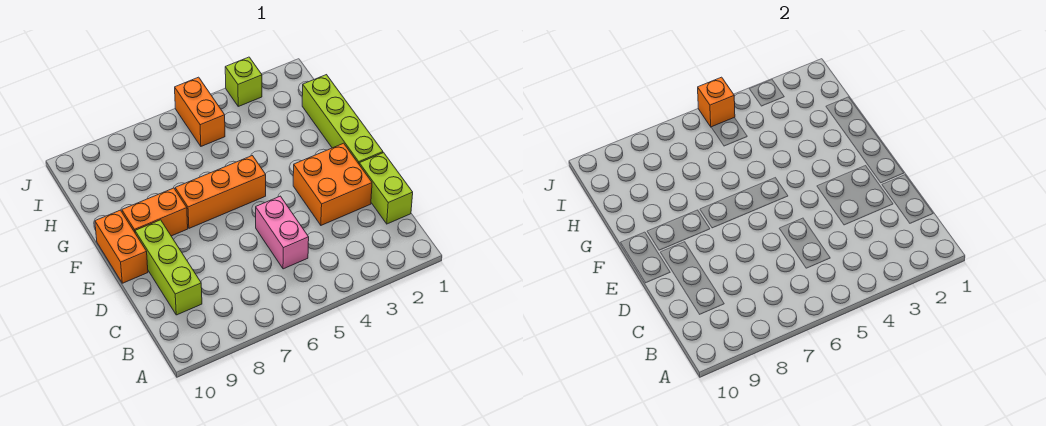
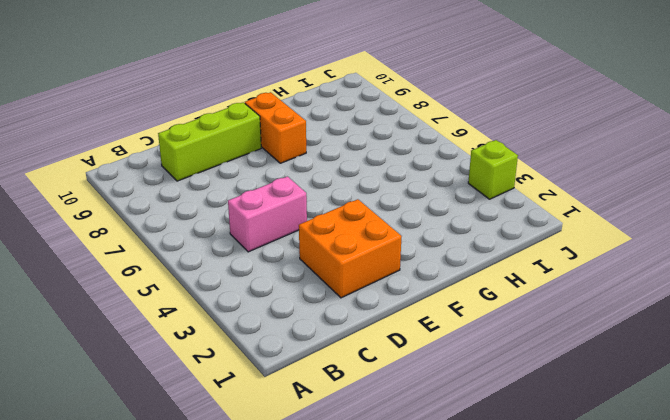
none -> lime 1x2 brick [359,153,413,224]
none -> lime 1x4 brick [302,75,383,164]

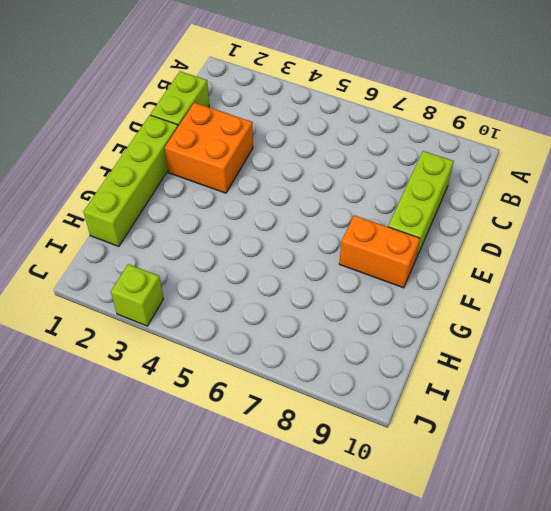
none -> pink 1x2 brick [256,196,309,269]
none -> orange 1x2 brick [95,210,148,283]

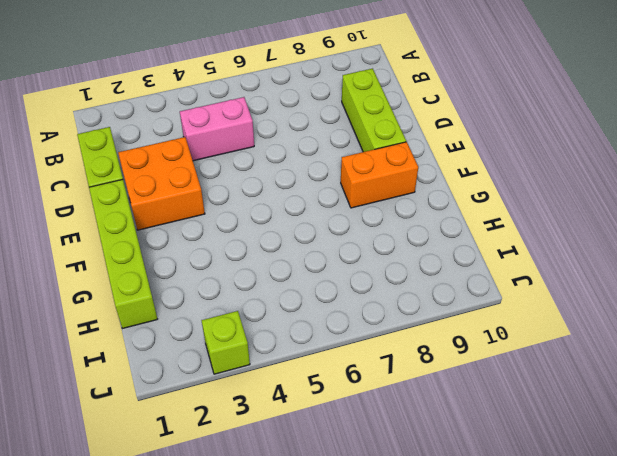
pink 1x2 brick [180,97,254,161] -> pink 1x2 brick turned to [256,196,309,269]
none -> orange 1x2 brick [95,210,148,283]
none -> orange 1x3 brick [175,156,266,228]

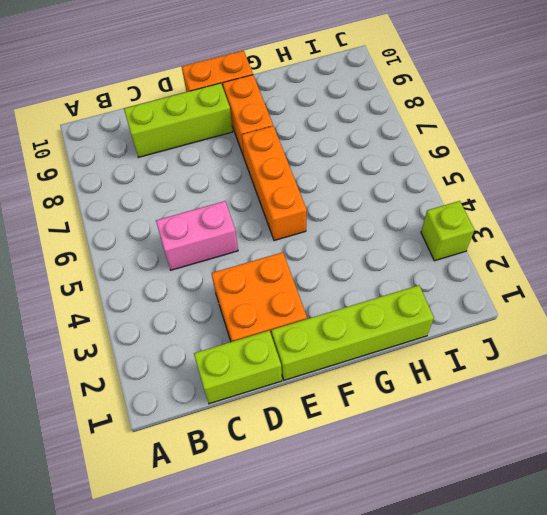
none -> orange 1x2 brick [175,77,225,146]
none -> orange 1x1 brick [698,77,735,127]

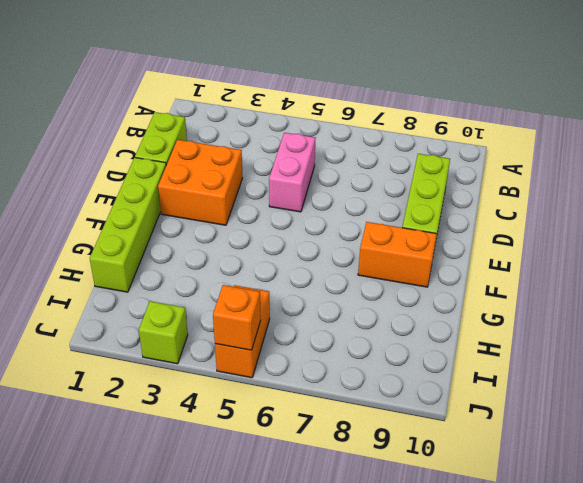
none -> orange 1x2 brick [95,210,148,283]
none -> orange 1x3 brick [175,156,266,228]

